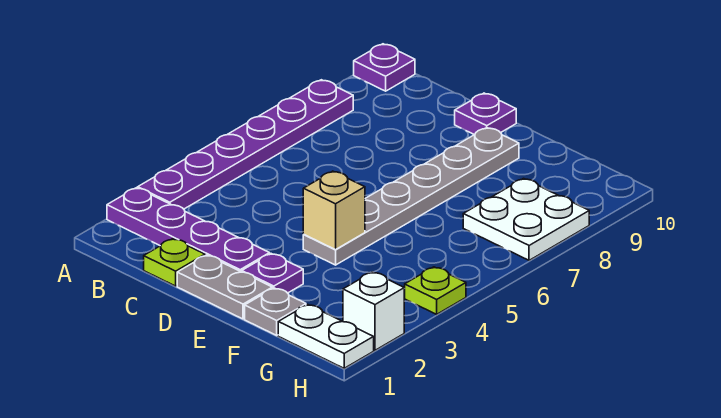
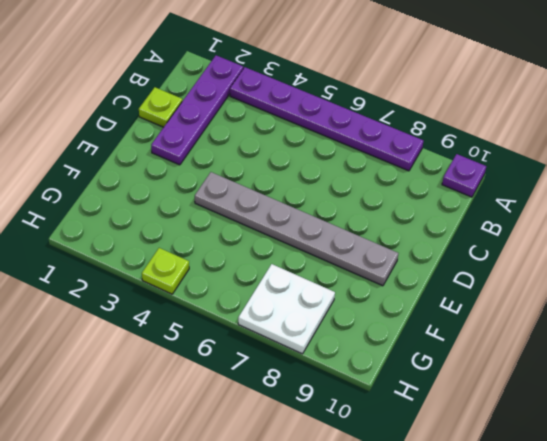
none -> grey 1x2 plate [177,255,272,319]
none -> purple 1x1 plate [455,93,516,135]
none -> purple 1x1 plate [242,254,303,293]

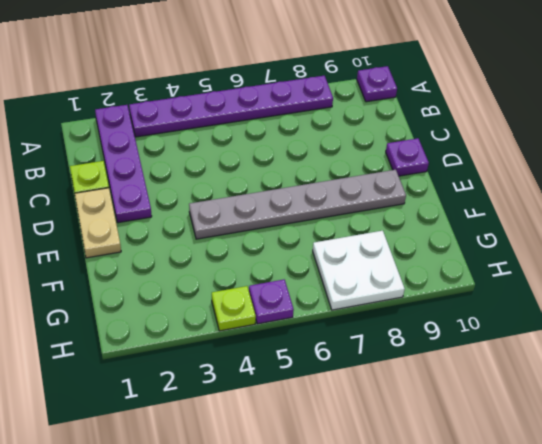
tan 1x2 plate [75,188,121,258] -> grey 1x2 plate [177,255,272,319]
purple 1x1 plate [249,280,294,324] -> purple 1x1 plate moved to [242,254,303,293]
none -> grey 1x1 plate [245,288,306,335]
none -> white 1x2 plate [278,304,374,368]
none -> white 1x1 brick [343,272,404,350]

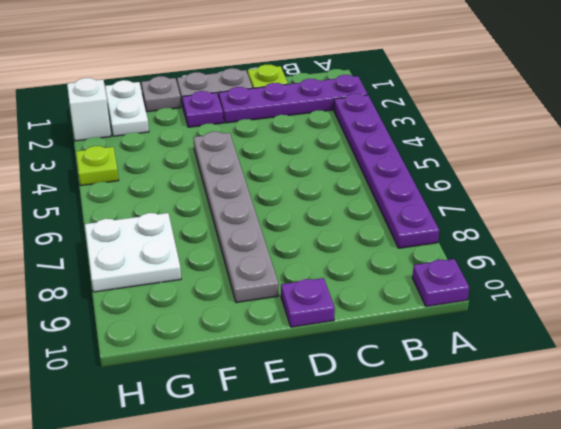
white 1x2 plate [105,80,149,136] -> white 1x2 plate turned to [278,304,374,368]
none -> tan 1x1 brick [303,171,365,250]

